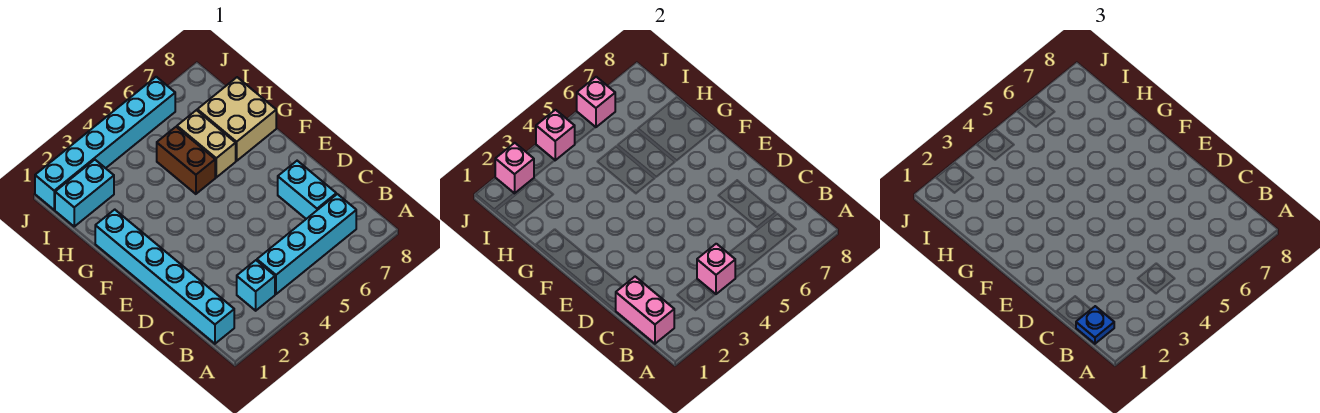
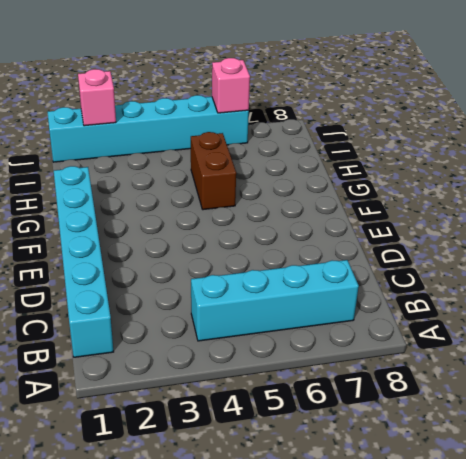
none -> cyan 1x1 brick [237,260,275,311]
none -> cyan 1x2 brick [278,161,336,219]
none -> tan 1x2 brick [177,110,236,177]

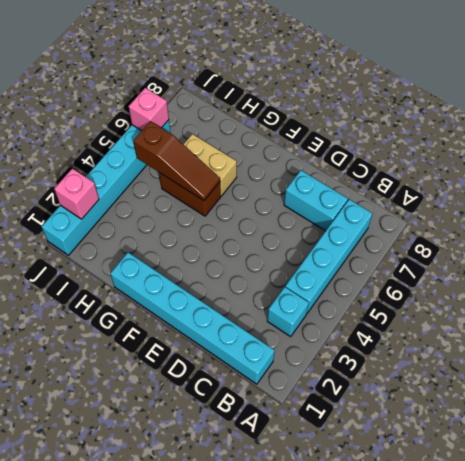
brown 1x3 slope [134,121,220,201] -> none
none -> tan 2x2 brick [197,77,276,161]
none -> cyan 1x2 brick [55,160,114,226]
none -> pink 1x2 brick [615,277,674,344]

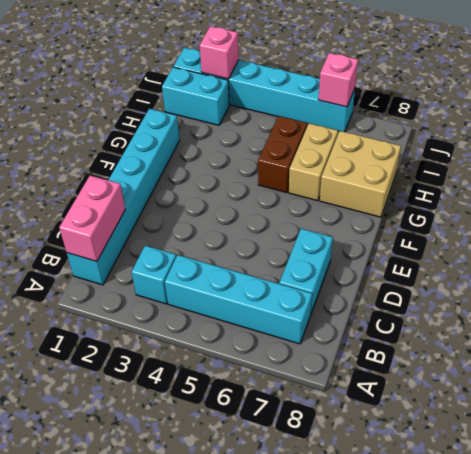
none -> pink 1x1 brick [697,244,735,294]
none -> pink 1x1 brick [536,110,575,160]
none -> blue 1x1 plate [1076,306,1114,344]

